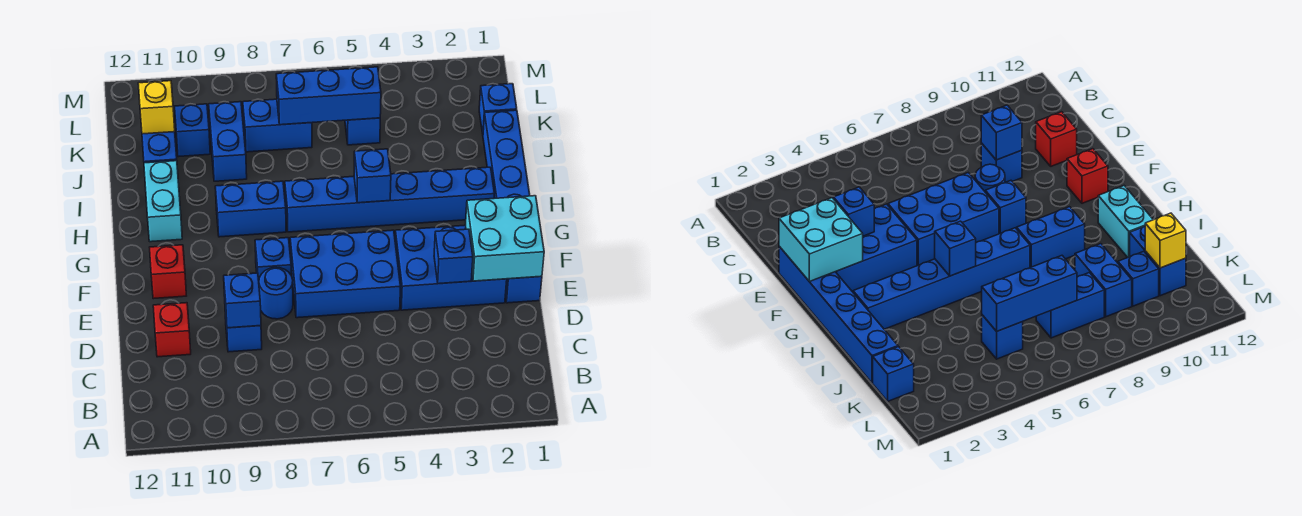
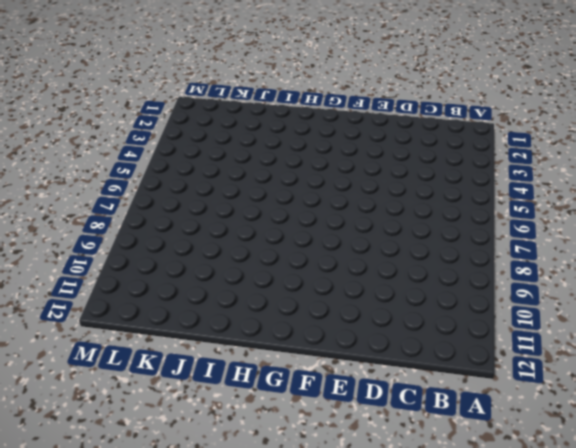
none -> blue 1x1 brick [225,310,262,352]
none -> red 1x1 brick [153,303,191,357]
none -> blue 1x6 brick [483,110,542,303]

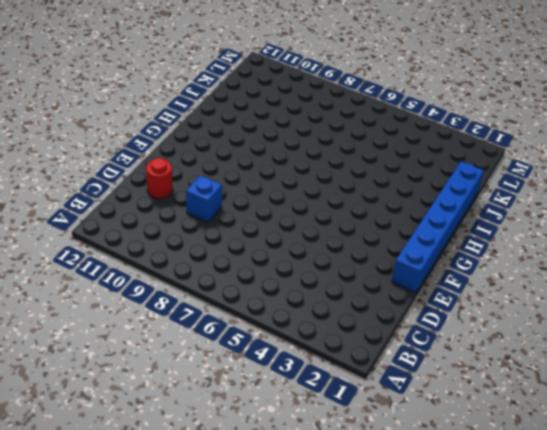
red 1x1 round brick [146,158,173,199] -> red 1x1 brick [153,303,191,357]
none -> blue 2x3 brick [395,225,507,310]
none -> blue 2x3 brick [290,230,401,318]
none -> blue 1x1 round brick [259,267,293,319]

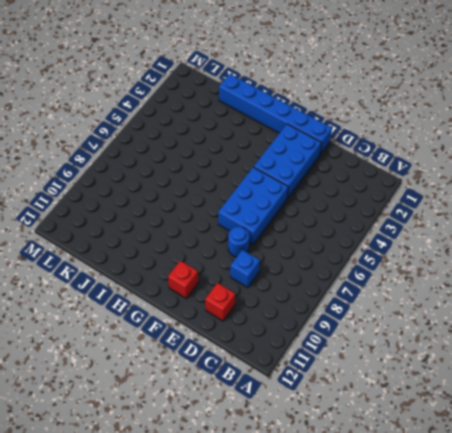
none -> blue 1x1 brick [255,238,291,280]
none -> blue 1x6 brick [285,167,494,232]
none -> blue 1x2 brick [215,181,286,237]

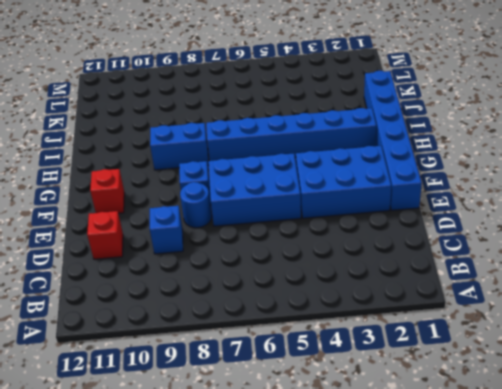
none -> cyan 1x2 brick [144,161,182,242]
none -> blue 1x2 brick [209,102,247,181]
none -> blue 1x2 brick [142,132,177,163]

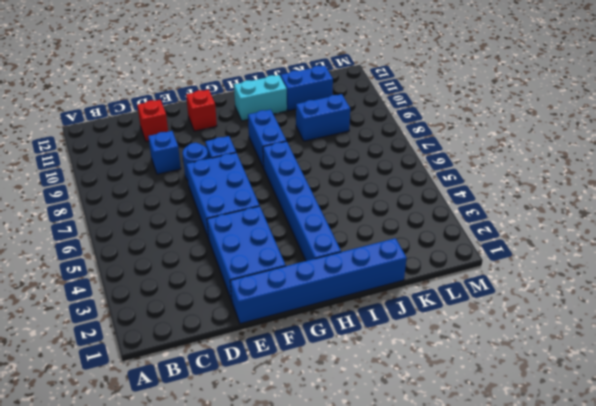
none -> blue 1x1 brick [479,84,517,134]
none -> blue 1x1 brick [345,118,380,145]
none -> blue 1x2 brick [243,99,312,152]

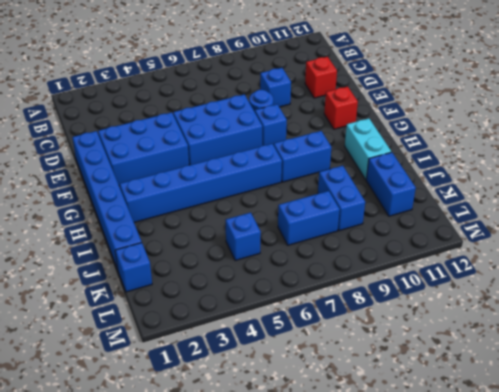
none -> blue 1x1 brick [175,104,210,157]
none -> blue 1x1 brick [224,273,261,328]
none -> cyan 2x2 brick [466,196,544,281]

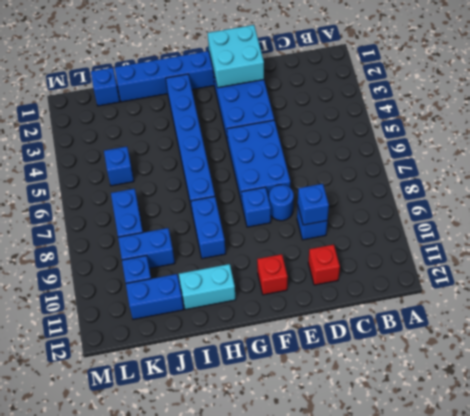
none -> blue 1x1 brick [434,229,473,284]
none -> blue 1x1 brick [354,149,391,203]
none -> blue 1x3 brick [276,67,381,125]

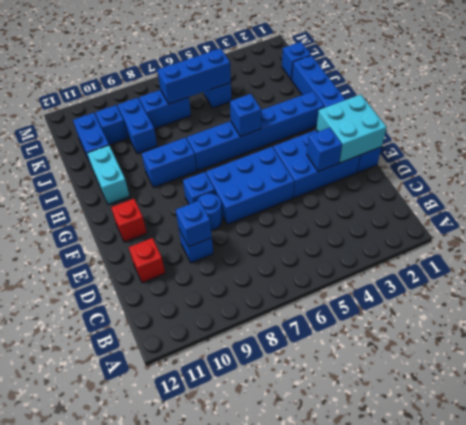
none -> yellow 1x1 brick [138,81,175,134]

